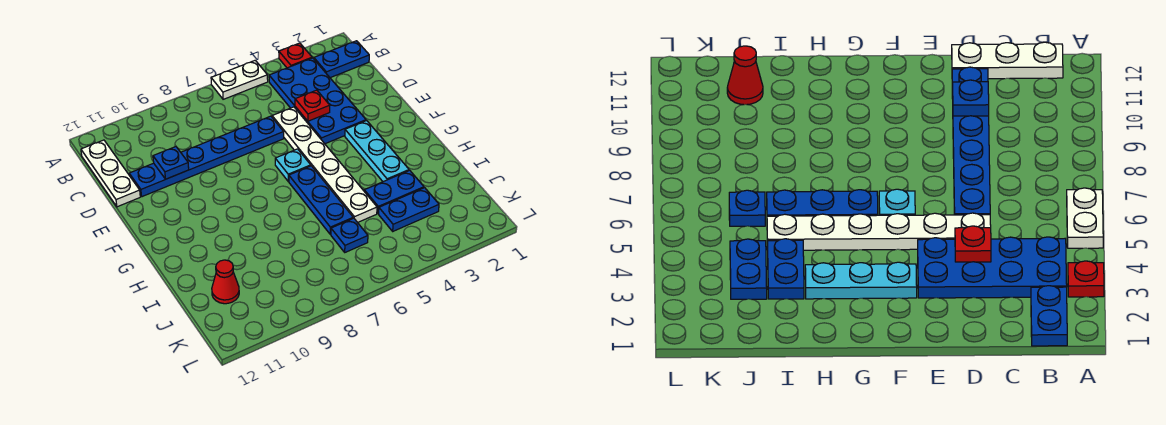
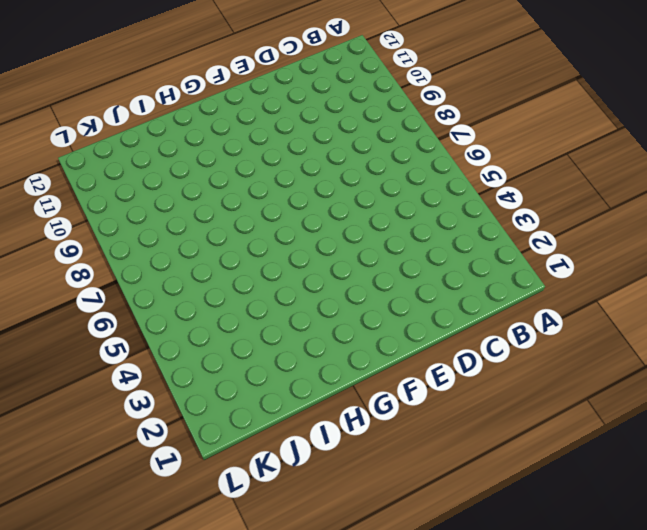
none -> red 1x1 plate [279,43,312,68]
none -> white 1x2 plate [211,60,268,99]
none -> blue 1x2 plate [314,41,369,78]

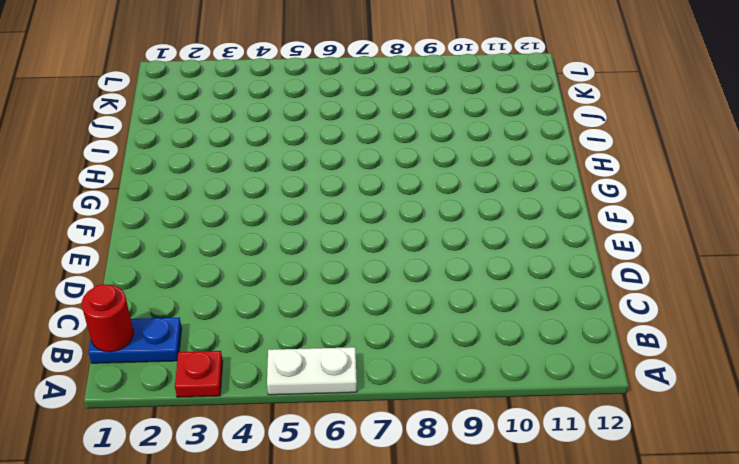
red 1x1 round brick [82,284,133,352] -> none
none -> blue 2x4 plate [269,58,366,144]
none -> white 1x3 plate [81,140,140,207]
none -> white 1x6 plate [272,107,377,223]

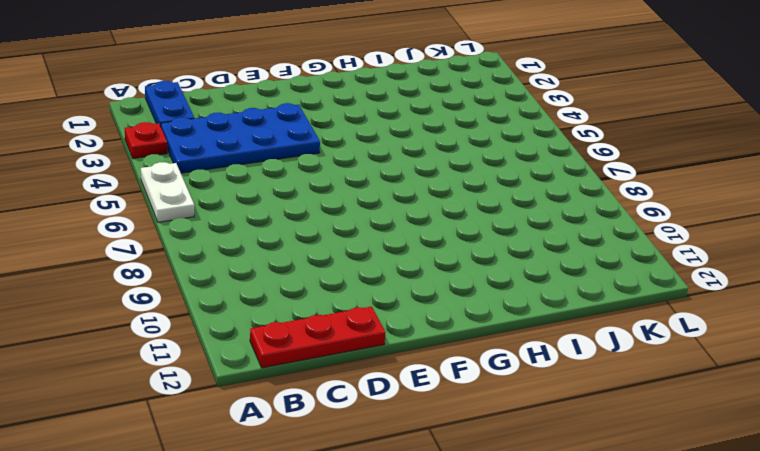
red 1x3 plate [250,307,386,368] -> white 1x3 plate [81,140,140,207]
none -> white 1x6 plate [272,107,377,223]
none -> blue 1x6 plate [129,116,284,197]
none -> cyan 1x3 plate [345,121,409,182]

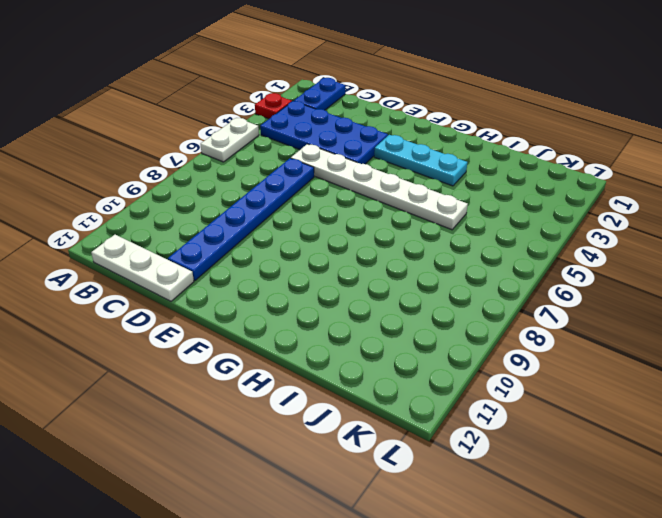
none -> cyan 1x1 plate [275,149,311,181]
none -> blue 1x3 plate [289,166,353,234]
none -> blue 1x2 plate [364,170,424,214]

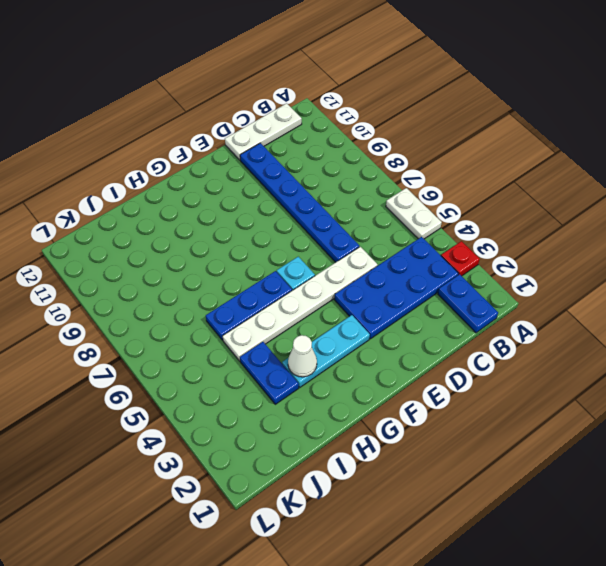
white 1x1 cone [288,335,317,377] -> none
none -> blue 1x2 plate [379,188,439,231]
none -> blue 1x1 plate [331,218,368,252]
none -> red 1x1 cone [212,260,239,304]

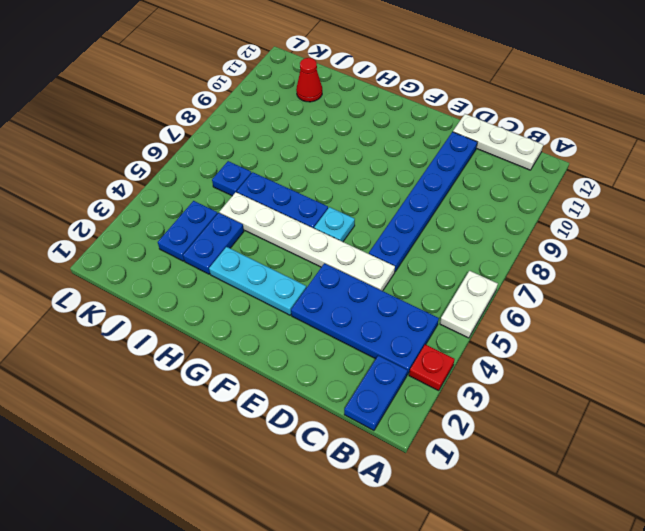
none -> red 1x1 plate [295,90,330,121]
none -> blue 1x1 plate [153,147,189,179]

